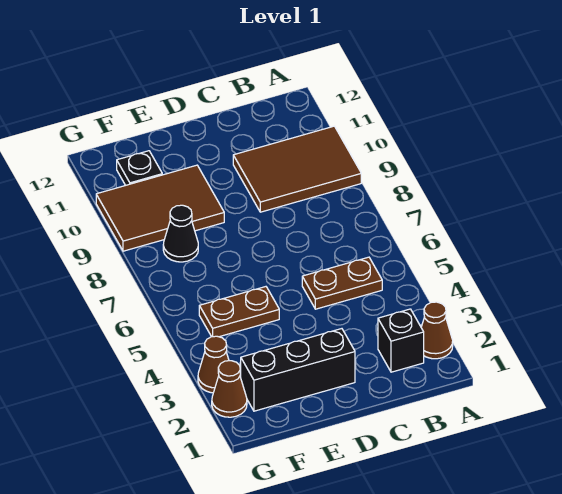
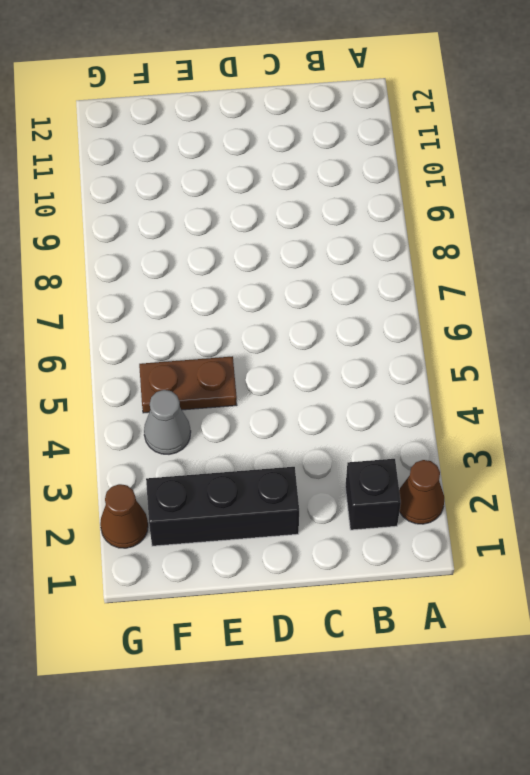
grey 1x1 cone [144,390,191,454] -> none
none -> brown 2x3 tile [233,126,361,212]
none -> brown 1x2 plate [302,257,382,309]

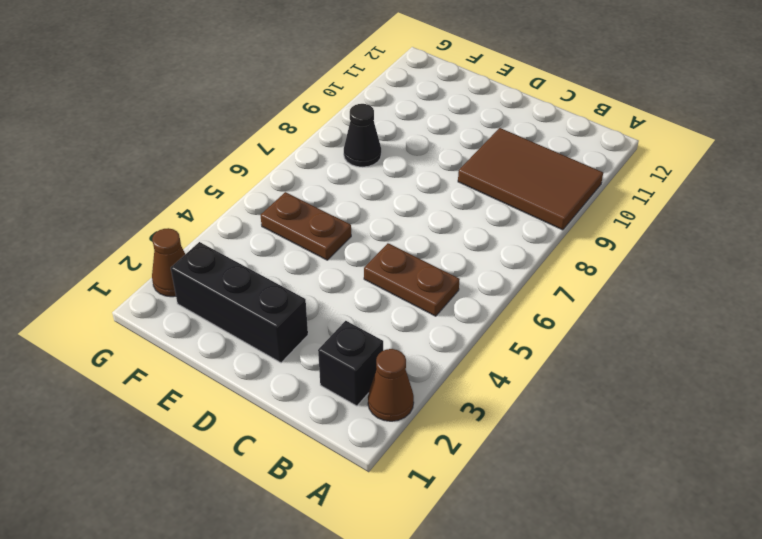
none -> brown 2x3 tile [96,165,224,251]
none -> black 1x1 plate [117,151,162,185]

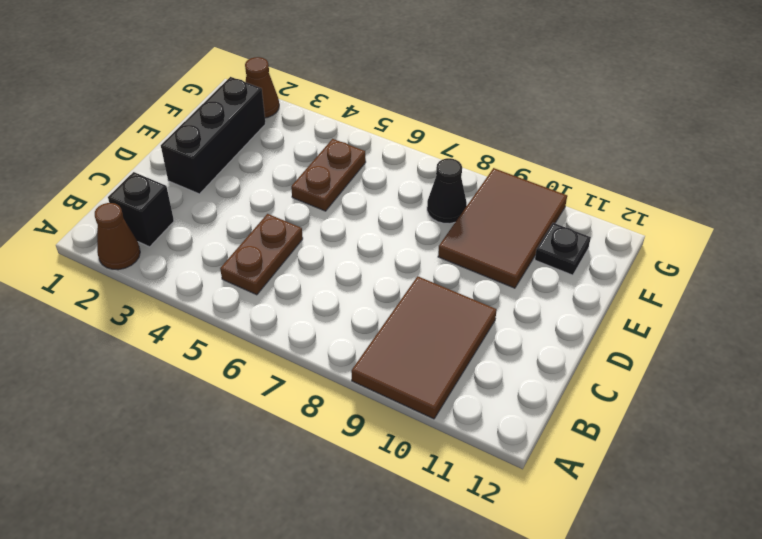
none -> brown 1x1 cone [198,336,229,393]

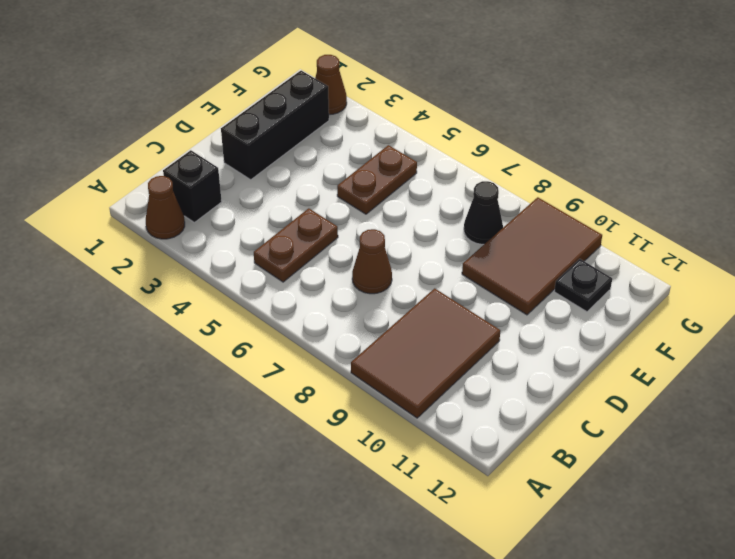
brown 1x1 cone [352,229,392,294] -> brown 1x1 cone moved to [198,336,229,393]

